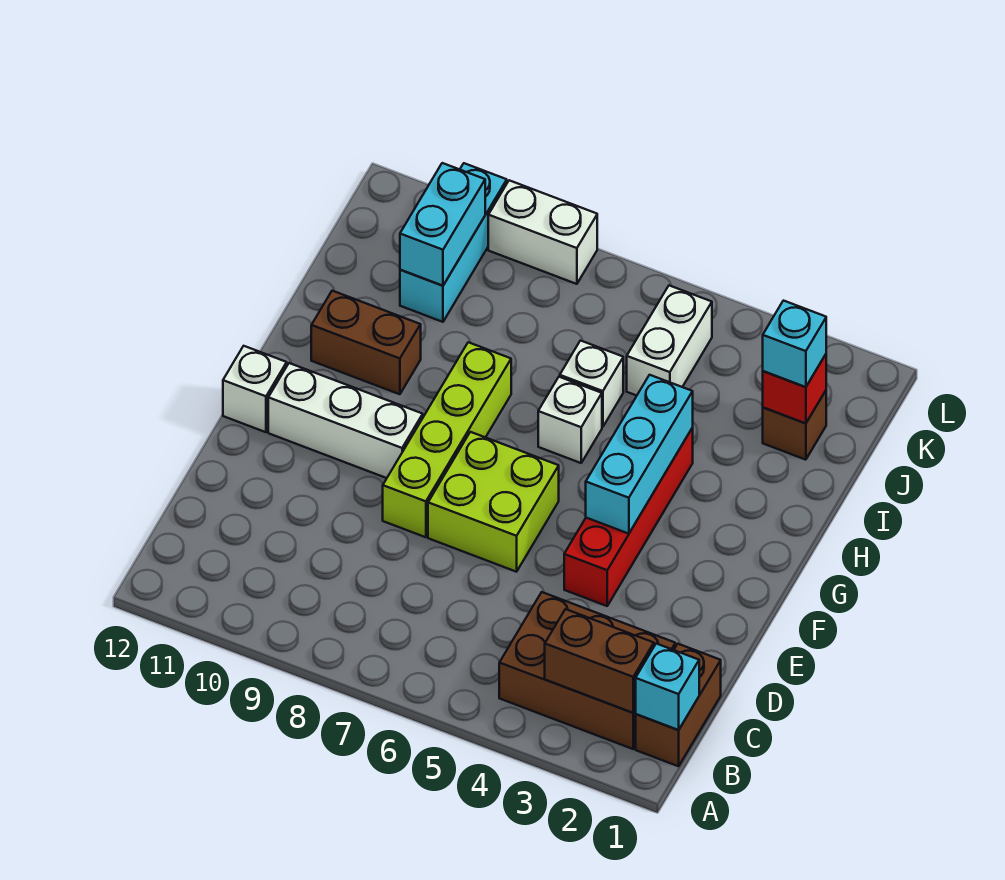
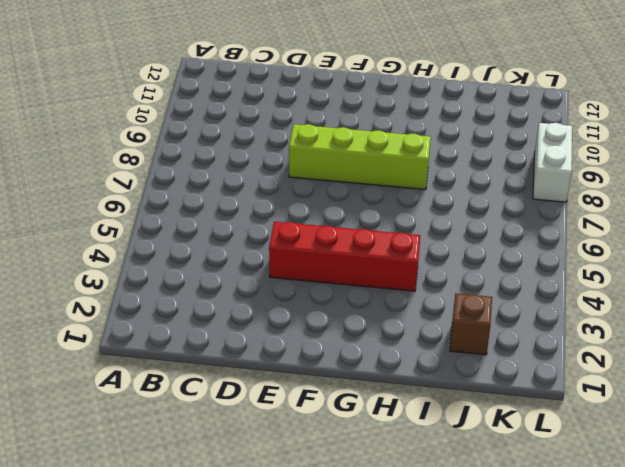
none -> brown 1x2 brick [636,644,721,766]
none -> brown 2x3 brick [499,592,675,749]
none -> lime 2x2 brick [428,432,559,572]

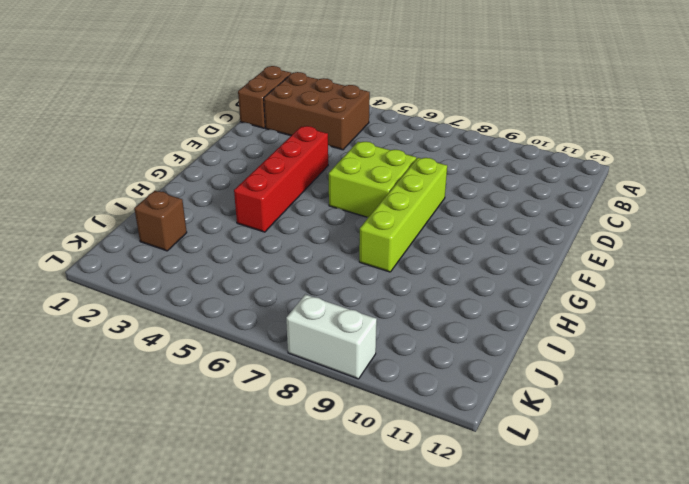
none -> white 1x3 brick [268,363,423,478]
none -> white 1x1 brick [223,346,287,432]
none -> white 1x1 brick [538,377,602,463]

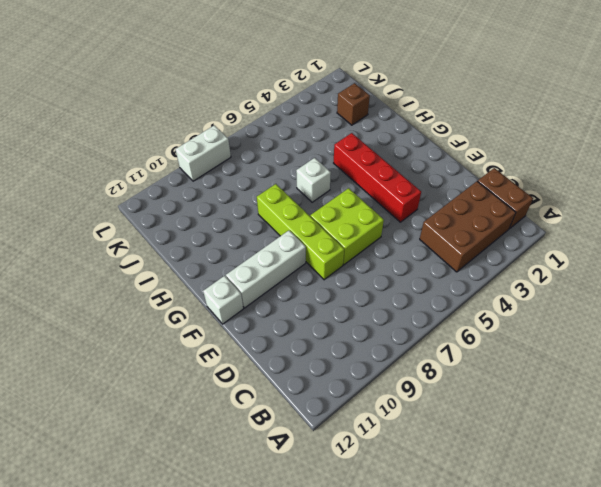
none -> brown 1x2 brick [311,291,421,394]
none -> white 1x1 brick [560,341,623,427]
none -> white 1x2 brick [627,286,712,396]

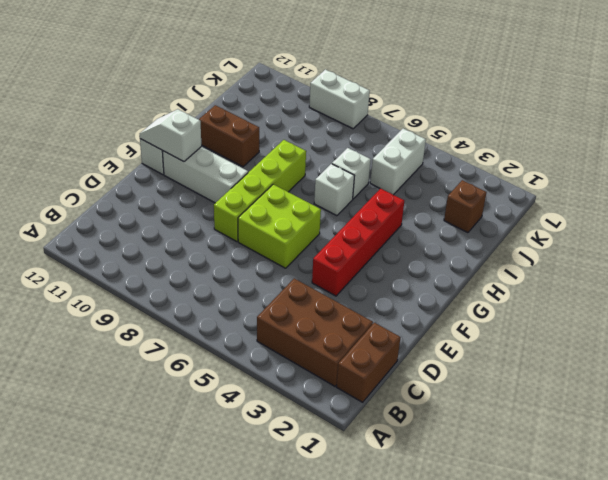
white 1x2 slope [140,109,201,162] -> none
none -> cyan 1x3 brick [400,163,507,322]
none -> cyan 1x1 brick [636,644,699,730]
none -> brown 1x2 brick [545,609,654,713]

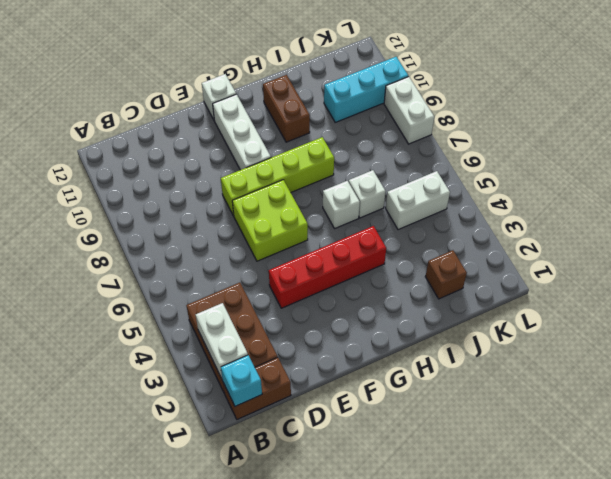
white 1x2 brick [196,303,248,380] -> brown 1x2 brick [545,609,654,713]
none -> cyan 1x3 brick [586,375,693,534]
none -> red 1x1 brick [763,354,826,423]
none -> cyan 1x2 brick [400,163,485,286]

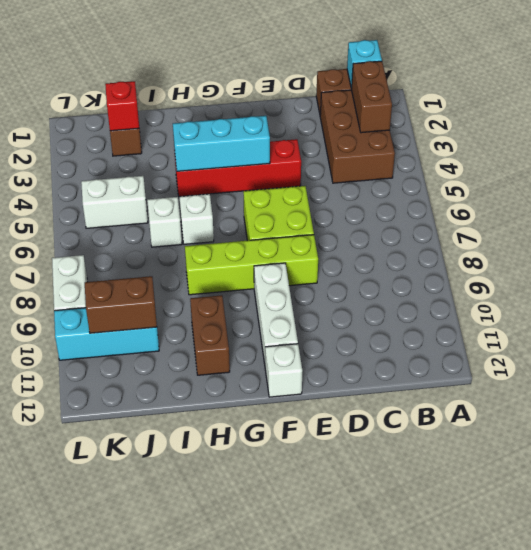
brown 1x2 brick [85,276,157,333] -> cyan 1x2 brick [400,163,485,286]
none -> cyan 1x1 brick [763,301,826,387]

